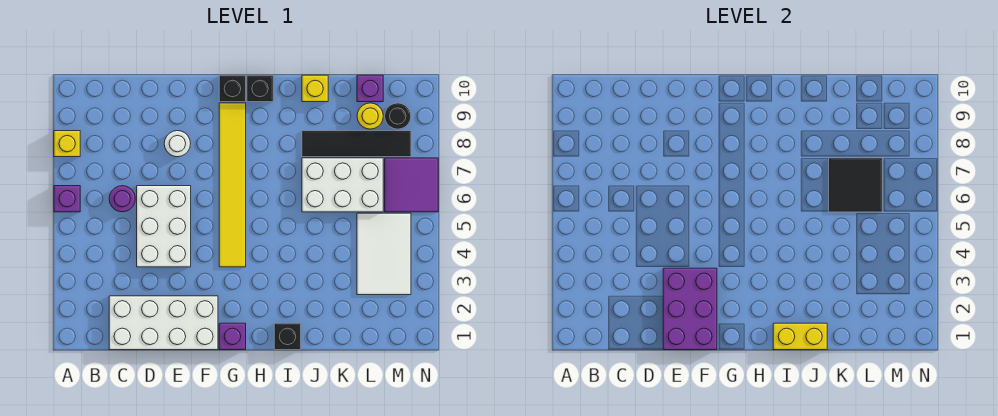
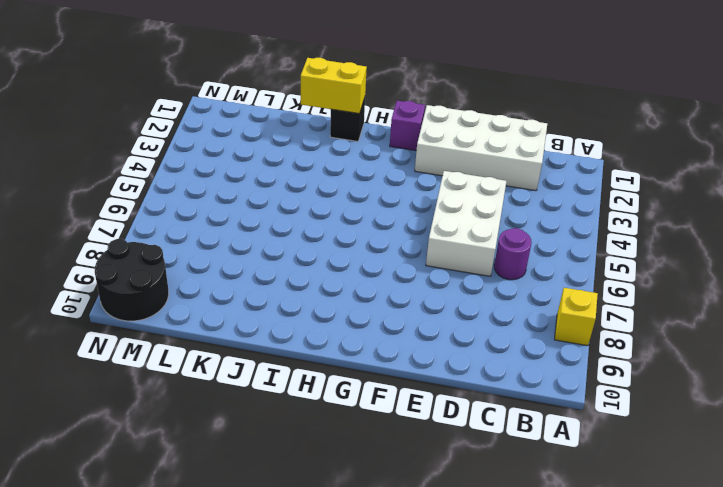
black 2x2 round brick [95,239,169,321] -> black 1x1 round brick [385,103,411,129]
none -> purple 1x1 brick [54,186,80,212]
none -> white 1x1 round brick [164,131,191,157]
none -> yellow 1x6 tile [219,103,246,267]

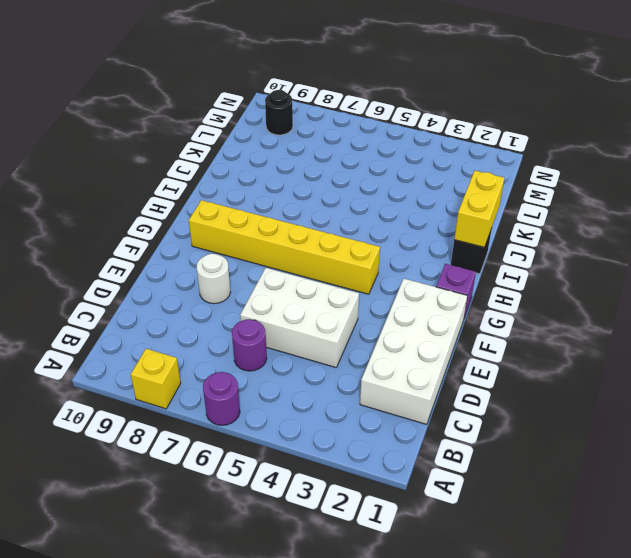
purple 1x1 round brick [203,372,240,425] -> purple 1x1 brick [54,186,80,212]
yellow 1x6 brick [189,200,380,294] -> yellow 1x6 tile [219,103,246,267]
none -> black 1x1 brick [219,75,246,102]
none -> black 1x1 brick [247,75,273,102]
none -> white 2x3 brick [302,158,383,212]

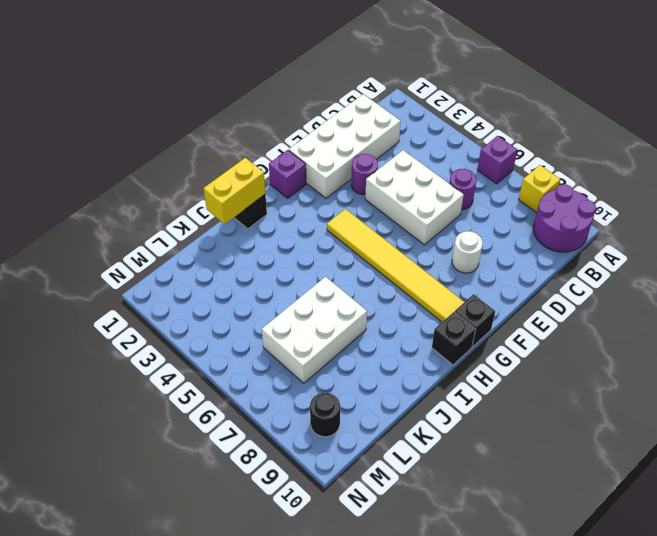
purple 2x2 round brick [533,184,596,252] -> none
purple 1x1 round brick [351,154,378,194] -> none
none -> black 1x4 tile [302,131,411,157]
none -> yellow 1x1 brick [302,75,328,102]
none -> white 2x3 tile [357,213,411,295]

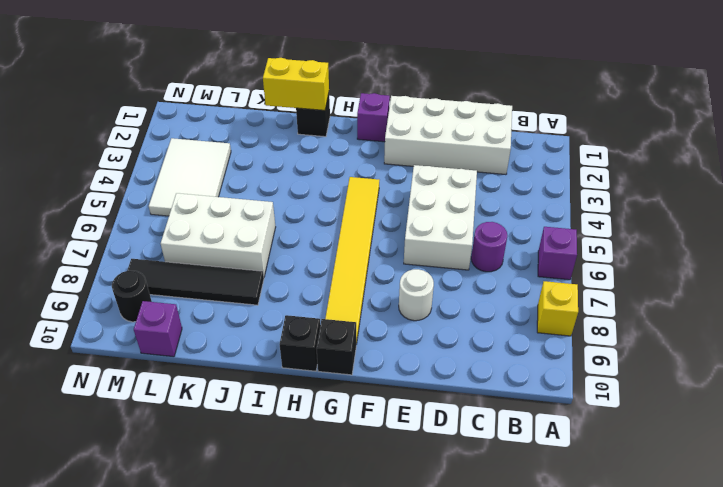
none -> yellow 1x1 brick [302,75,328,102]
none -> yellow 1x1 round brick [357,103,383,129]
none -> purple 2x2 tile [385,158,438,212]

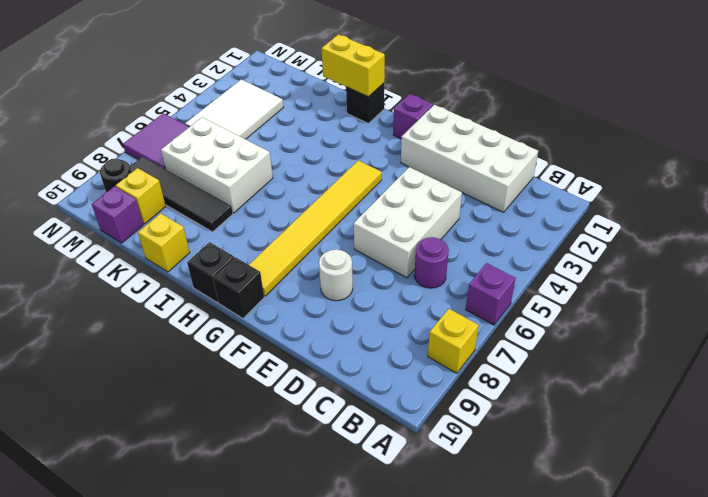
yellow 1x1 brick [116,168,166,224] -> yellow 1x1 round brick [357,103,383,129]
none -> purple 2x3 brick [663,268,717,350]
none -> black 2x2 tile [829,158,882,212]

